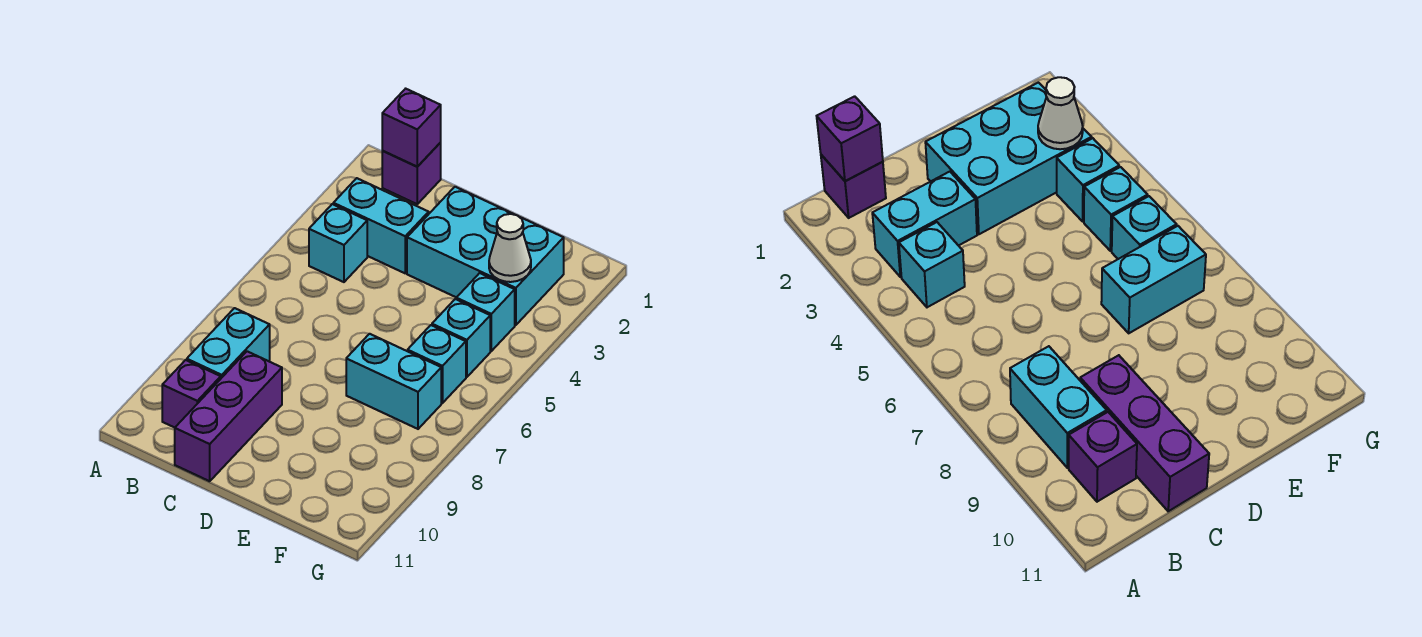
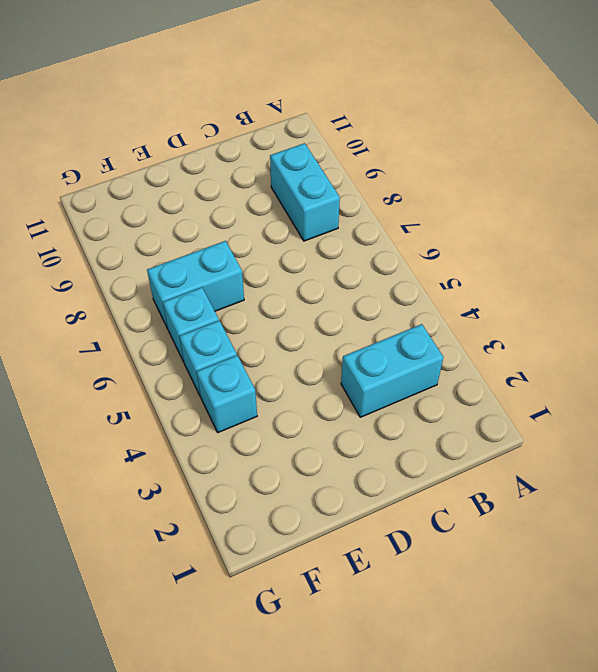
none -> purple 1x1 brick [382,143,441,204]
none -> cyan 1x1 brick [309,204,367,282]
none -> purple 1x1 brick [162,360,221,428]

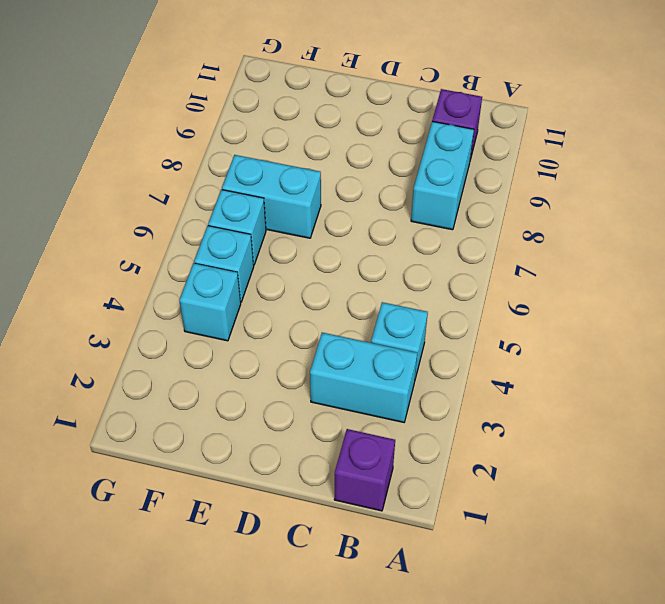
none -> purple 1x3 brick [175,351,282,481]
none -> cyan 2x3 brick [407,187,564,325]
none -> purple 1x1 brick [382,89,441,167]

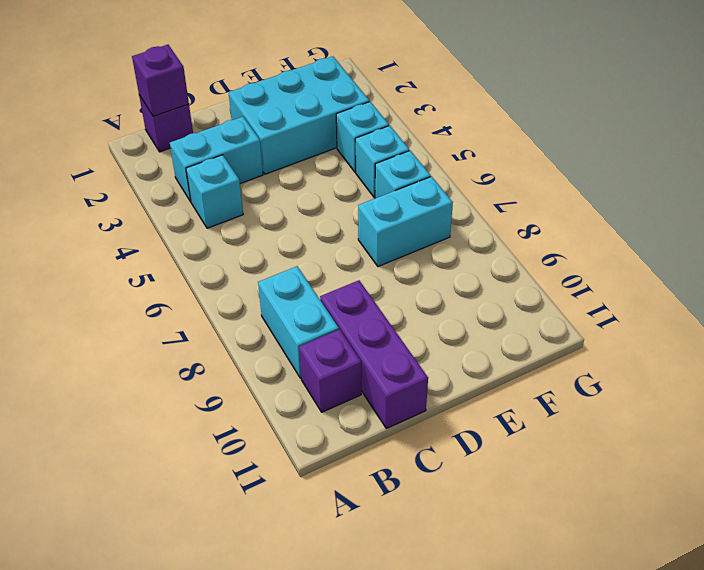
none -> white 1x1 cone [489,214,531,282]

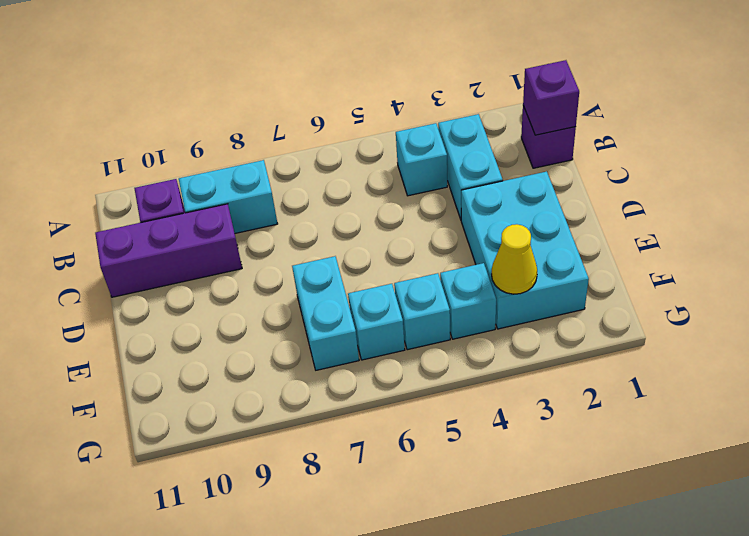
yellow 1x1 cone [492,224,537,294] -> white 1x1 cone [489,214,531,282]

